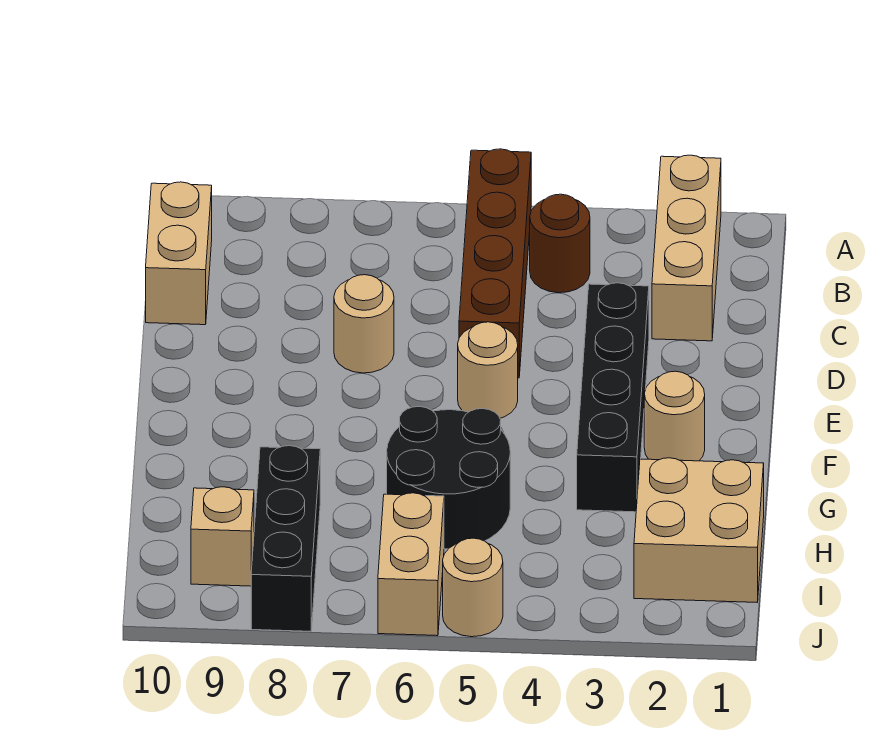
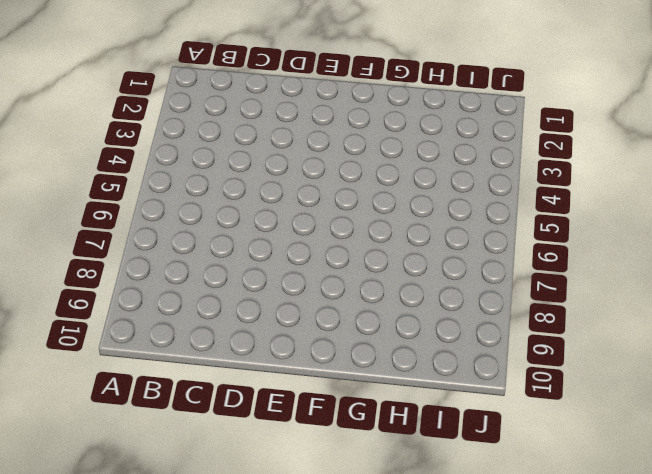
none -> tan 1x3 brick [652,155,721,341]
none -> brown 1x4 brick [459,149,531,378]
none -> brown 1x1 round brick [530,194,590,293]

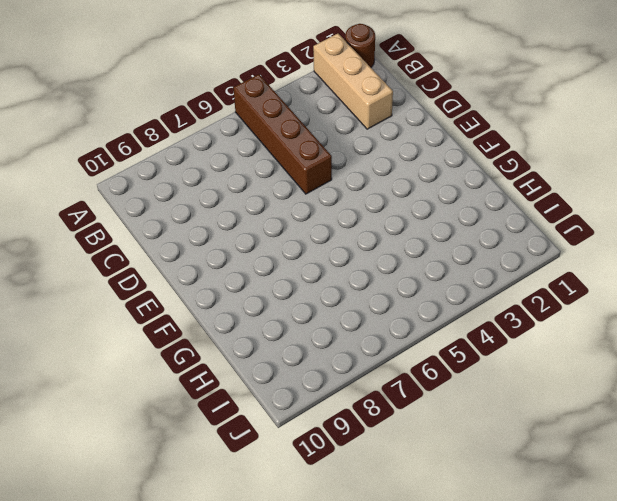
brown 1x1 round brick [345,24,375,67] -> brown 1x1 round brick moved to [530,194,590,293]
none -> tan 1x2 brick [146,182,212,325]
none -> black 1x4 brick [577,283,649,512]
none -> tan 1x1 round brick [334,275,394,373]

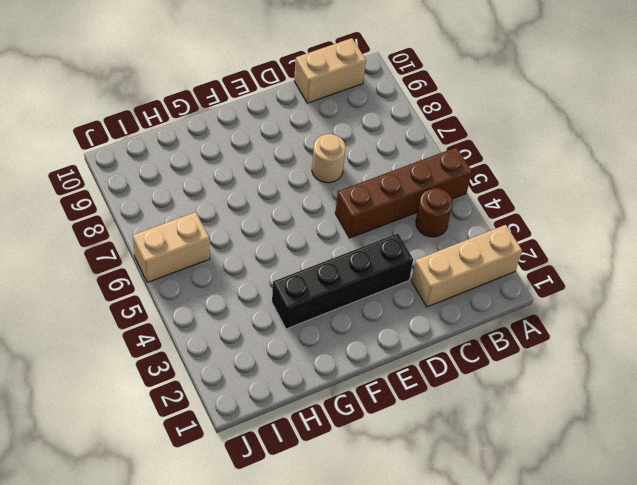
none -> tan 1x1 round brick [458,322,518,418]
none -> tan 1x1 round brick [644,371,705,461]
none -> black 2x2 round brick [387,407,510,549]

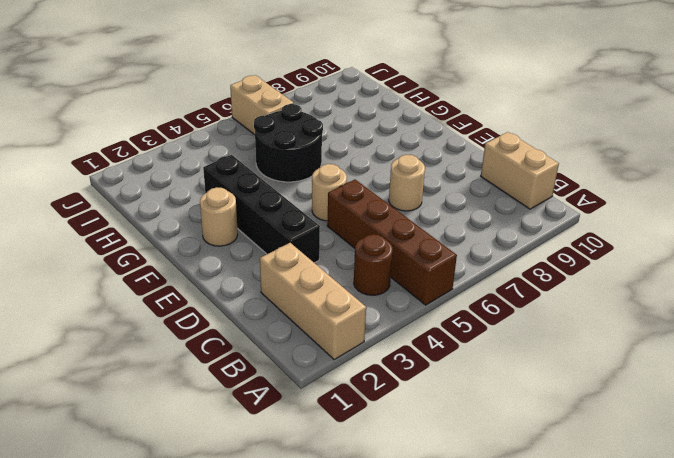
none -> tan 2x2 brick [634,458,764,602]
none -> black 1x3 brick [251,446,320,631]
none -> tan 1x1 brick [191,487,254,586]

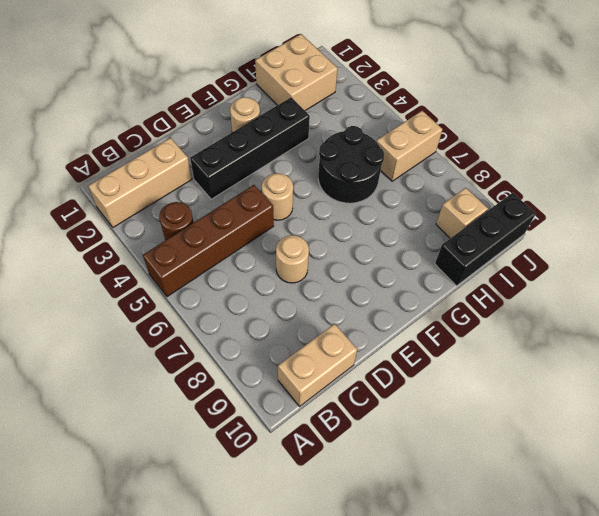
black 1x3 brick [435,193,536,286] -> black 1x3 brick moved to [251,446,320,631]
none -> tan 1x1 round brick [443,538,503,637]

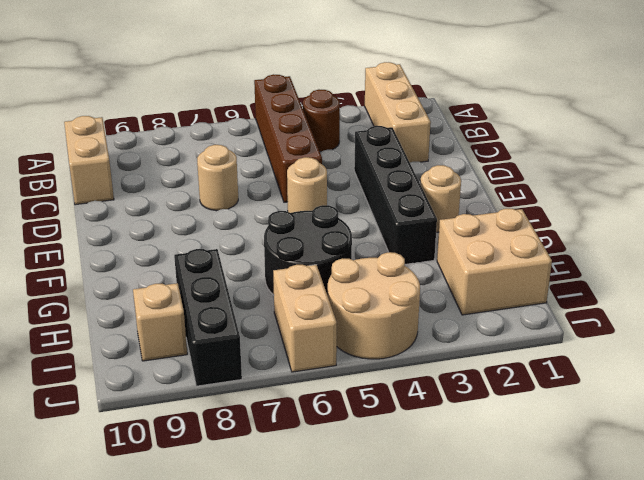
tan 2x2 round brick [328,252,420,359] -> tan 1x1 round brick [443,538,503,637]

